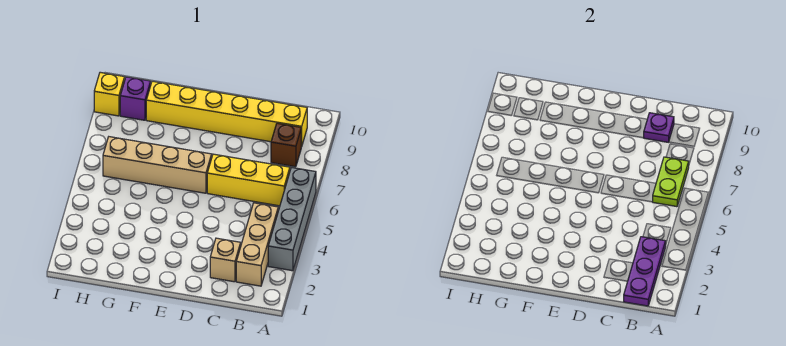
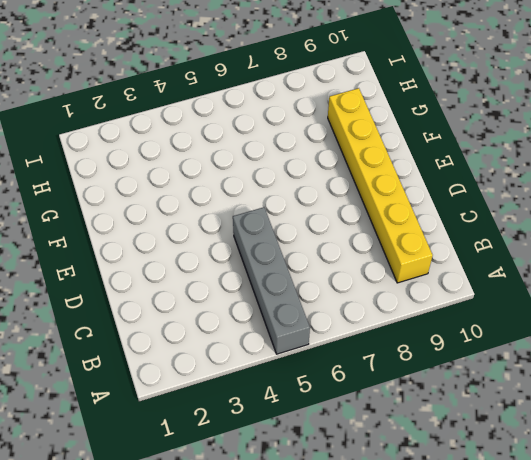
grey 1x4 brick [233,207,310,354] -> grey 1x4 brick turned to [268,167,316,271]
none -> tan 1x3 brick [236,203,278,286]
none -> yellow 1x3 brick [207,154,290,206]
none -> brown 1x1 brick [271,123,301,167]

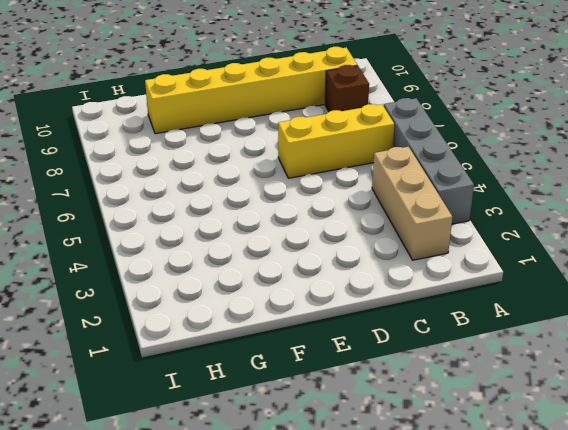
none -> tan 1x1 brick [210,238,241,282]
none -> tan 1x4 brick [103,137,212,193]
none -> purple 1x1 brick [120,77,151,120]

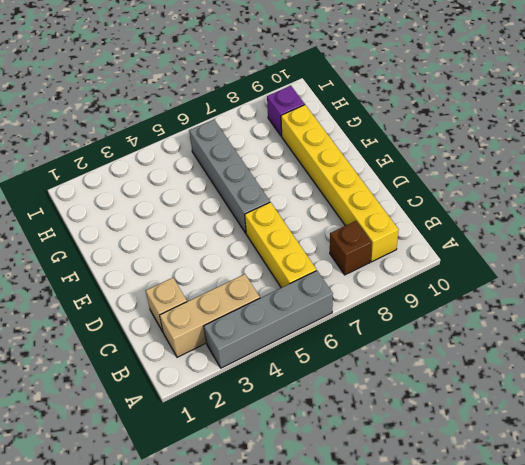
grey 1x4 brick [189,120,270,233] -> tan 1x4 brick [103,137,212,193]
none -> yellow 1x1 brick [94,72,125,116]
none -> purple 1x3 plate [624,237,666,306]
none -> lime 1x2 plate [653,157,689,207]

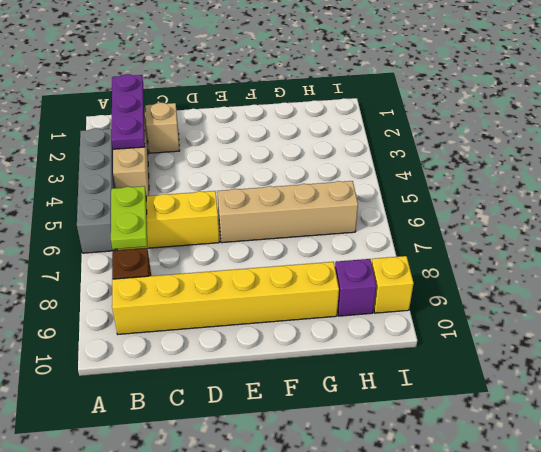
none -> purple 1x1 plate [644,113,674,142]

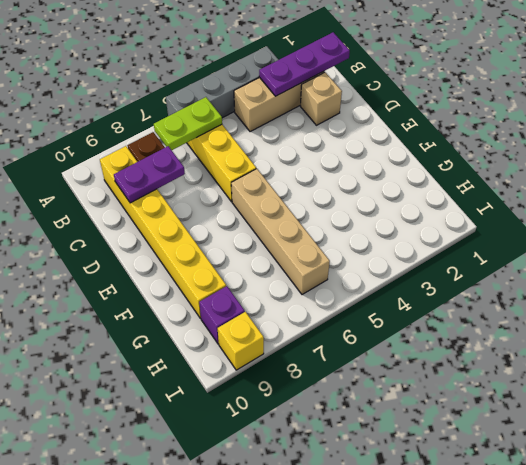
purple 1x2 plate [114,146,185,203] -> purple 1x1 plate [644,113,674,142]

